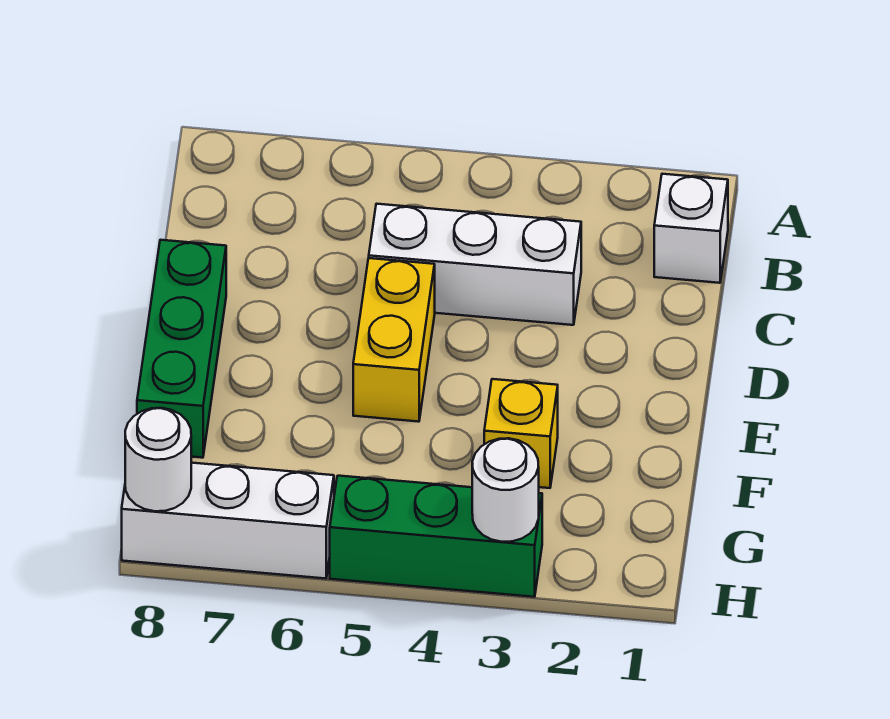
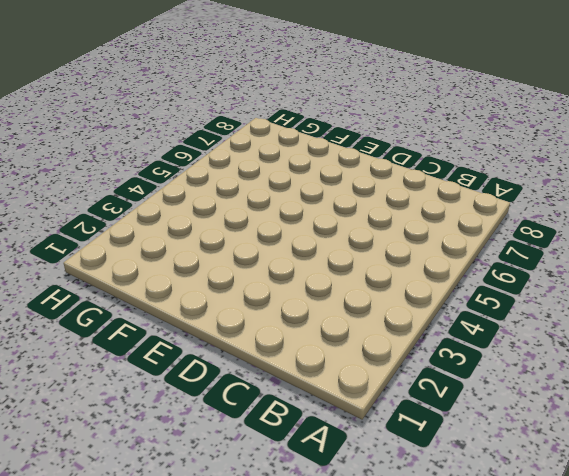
none -> white 1x1 brick [654,174,728,283]
none -> white 1x3 brick [369,204,581,325]

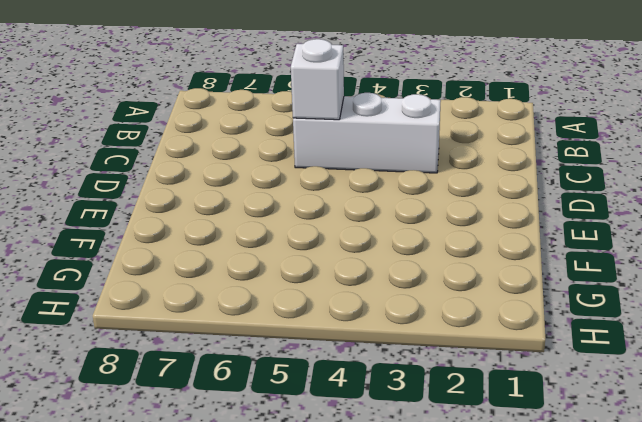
white 1x1 brick [291,39,344,120] -> white 1x1 brick moved to [654,174,728,283]
none -> yellow 1x2 brick [353,258,435,422]
none -> green 1x3 brick [137,240,226,458]

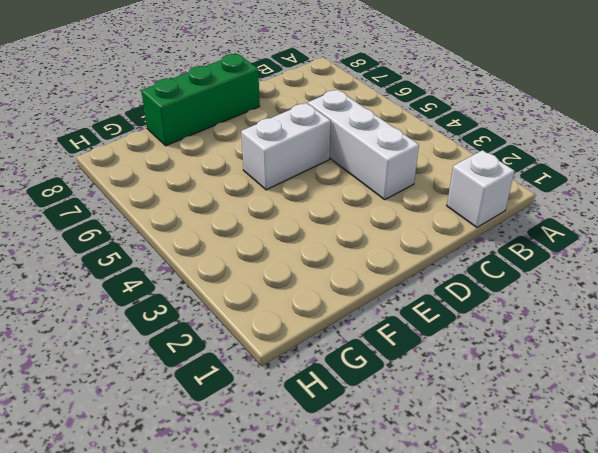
white 1x2 brick [241,103,331,190] -> yellow 1x2 brick [353,258,435,422]
none -> yellow 1x1 brick [484,379,558,488]
none -> green 1x3 brick [330,476,542,597]

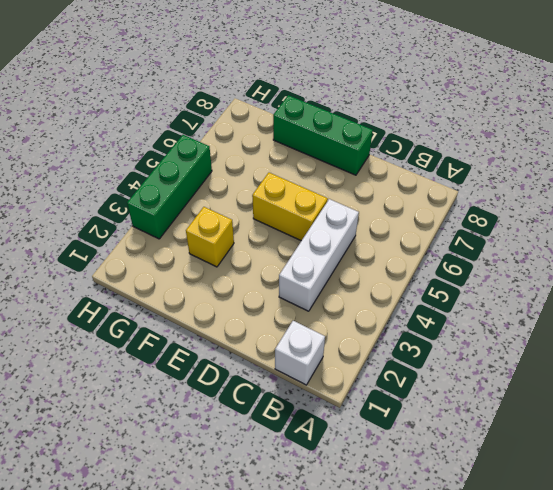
none -> white 1x3 brick [122,463,334,579]
none -> white 1x1 round brick [472,438,539,542]

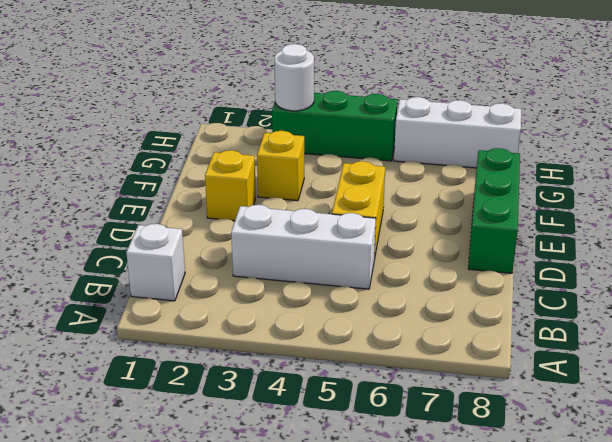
yellow 1x1 brick [205,150,256,221] -> none
none -> white 1x1 round brick [125,408,191,511]

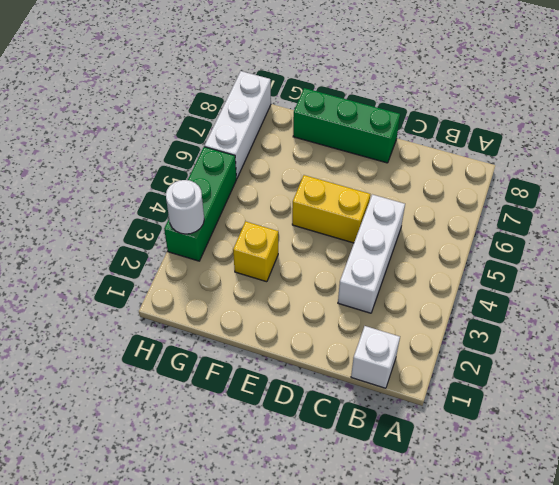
none -> white 1x1 round brick [125,408,191,511]

